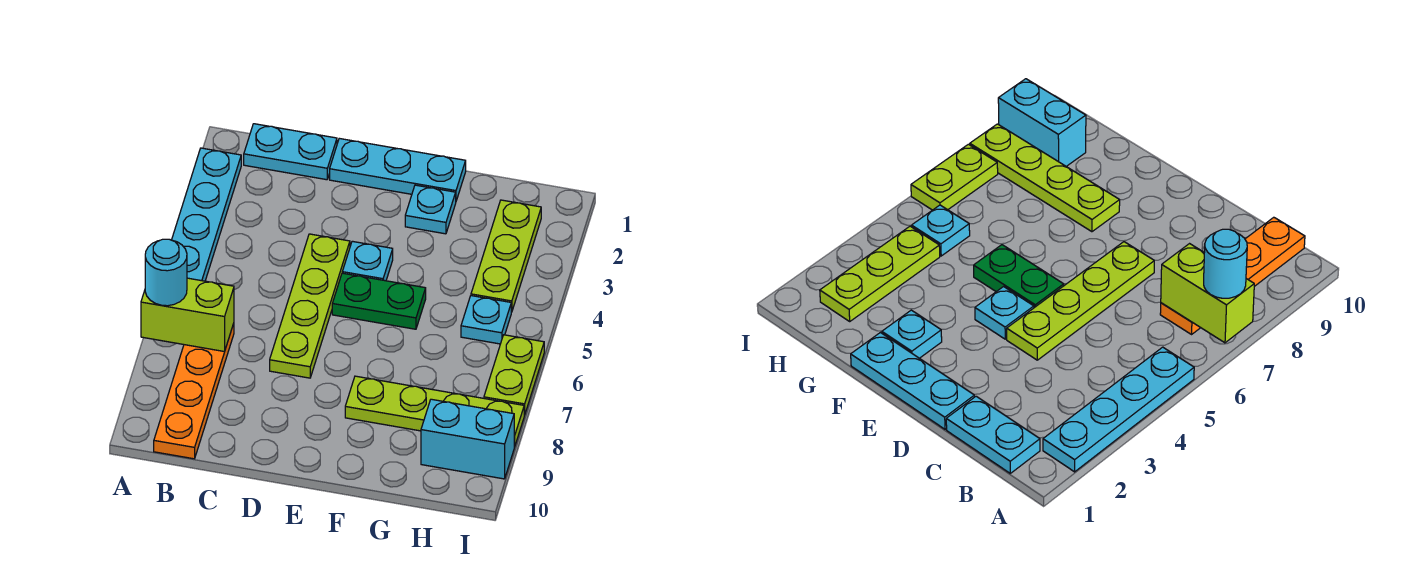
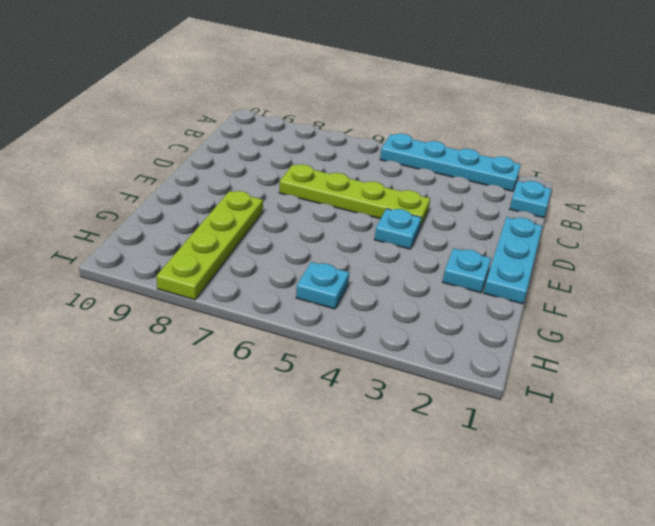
cyan 1x1 plate [510,181,551,218] -> cyan 1x2 plate [244,124,337,180]
none -> orange 1x4 plate [154,323,234,459]
none -> green 1x2 plate [332,273,426,329]
none -> lime 1x3 plate [471,200,541,312]

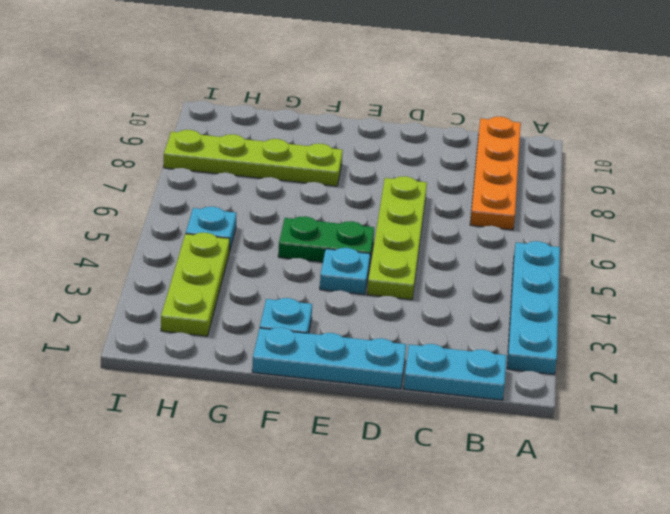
none -> cyan 1x2 brick [421,399,514,479]
none -> lime 1x2 plate [484,335,544,415]
none -> lime 1x2 brick [141,278,234,352]

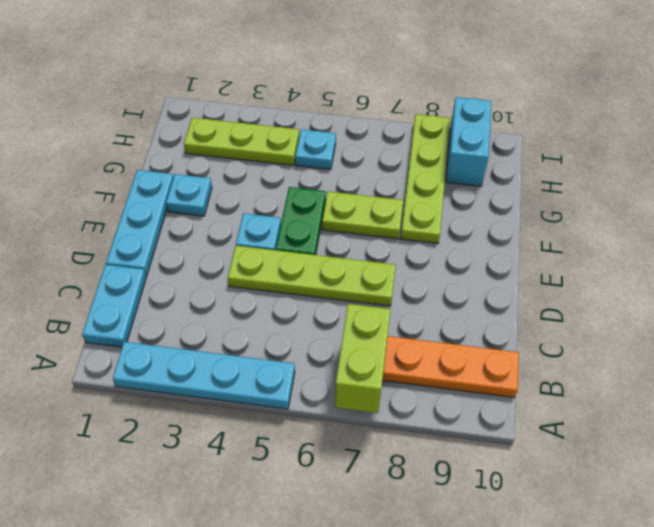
lime 1x2 plate [322,191,403,239] -> lime 1x2 plate moved to [484,335,544,415]
none -> cyan 1x1 round brick [145,239,187,306]

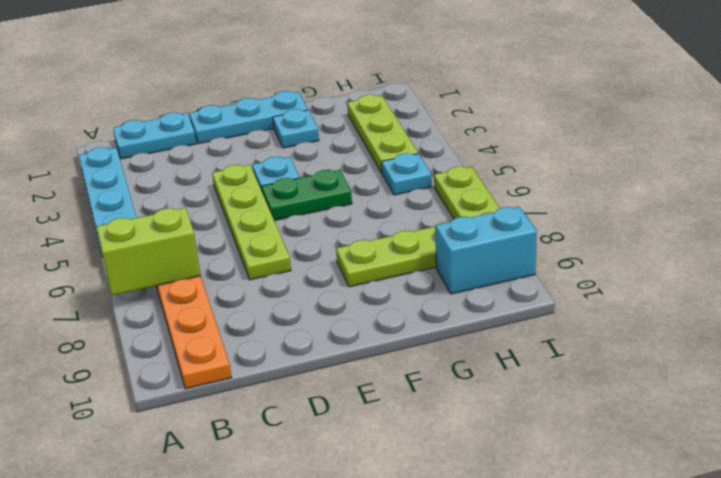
none -> cyan 1x1 round brick [145,239,187,306]

